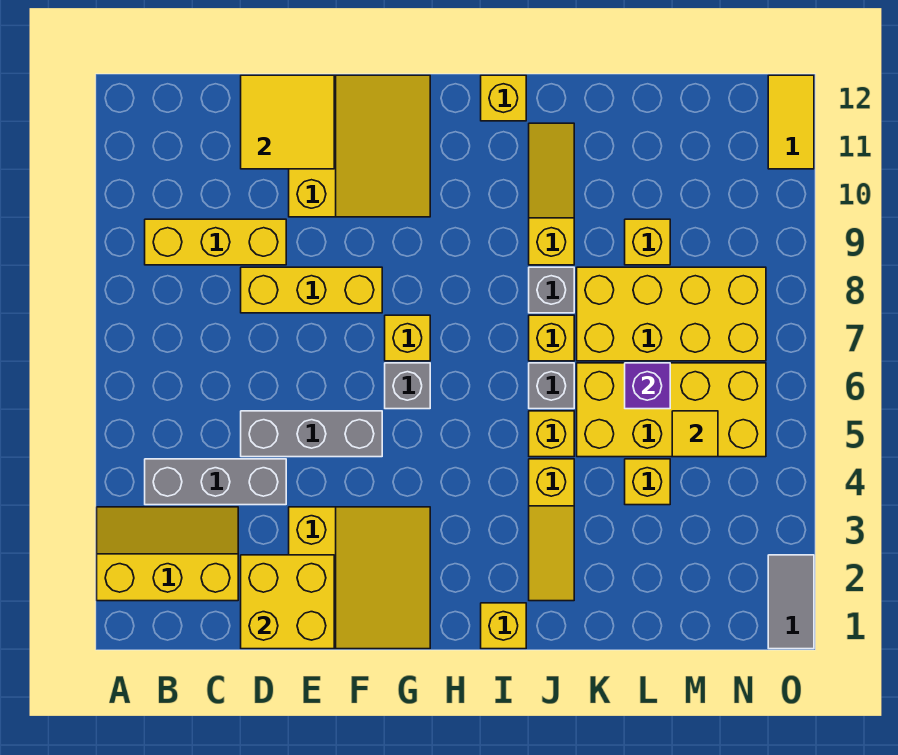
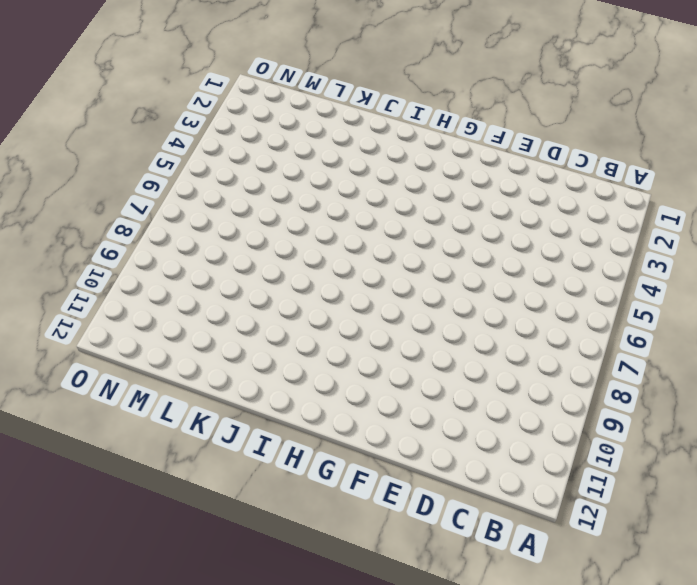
none -> yellow 2x3 slope [97,507,238,601]
none -> grey 1x3 brick [145,459,286,505]
none -> yellow 1x3 brick [145,219,286,265]

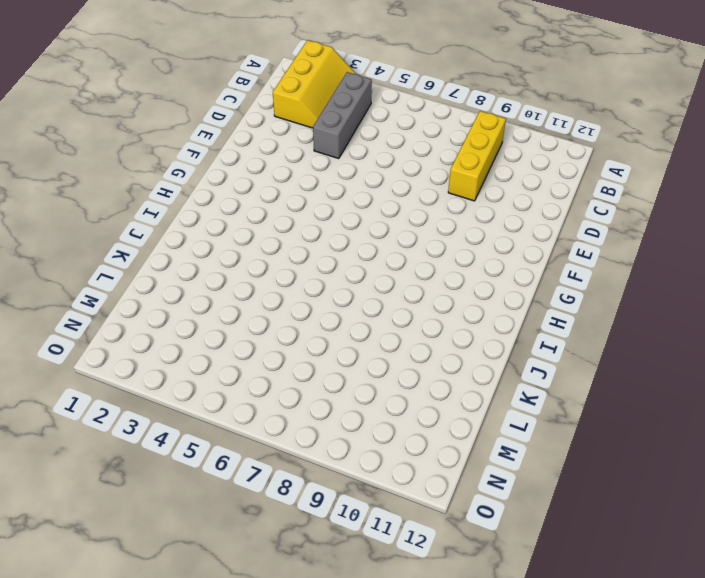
none -> grey 1x3 brick [241,411,382,457]
none -> yellow 1x3 brick [241,267,382,313]
none -> yellow 3x3 slope [289,507,430,649]

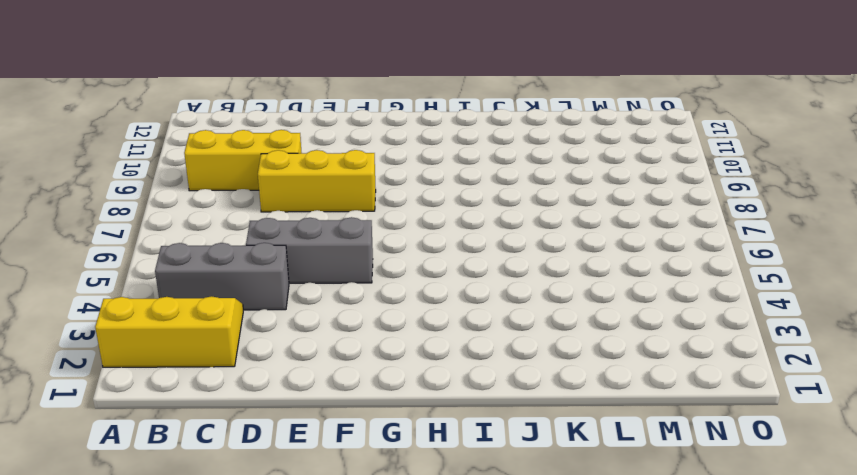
none -> yellow 3x3 slope [289,507,430,649]
none -> yellow 3x3 slope [289,75,430,217]
none -> grey 1x1 brick [385,363,430,409]

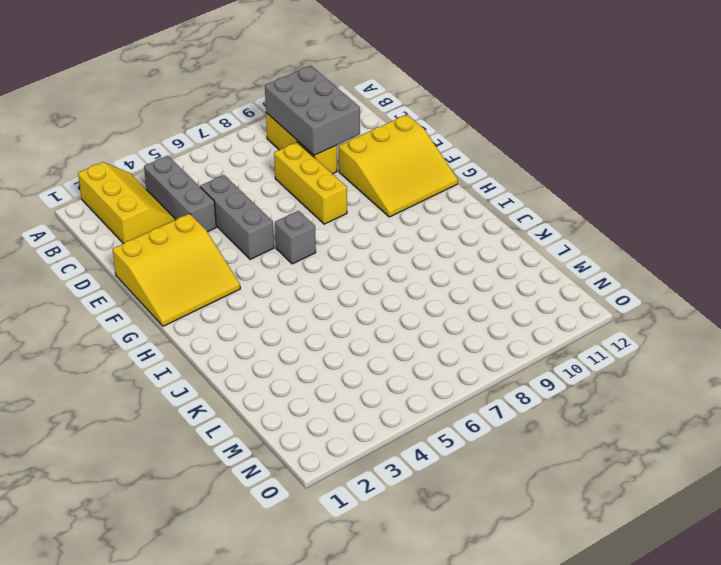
grey 2x3 brick [265,66,360,155] -> none
none -> yellow 1x1 brick [385,315,430,361]
none -> yellow 1x1 brick [481,603,526,649]
none -> yellow 1x1 brick [481,75,526,121]

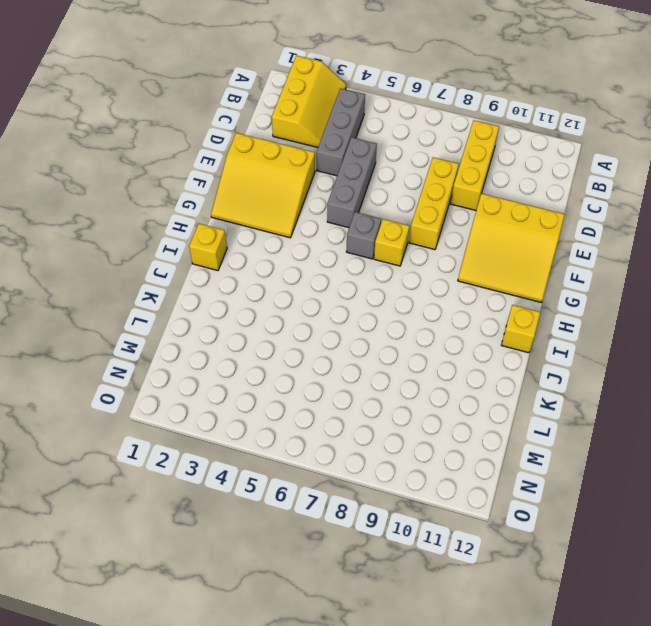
none -> yellow 1x3 slope [529,459,574,601]
none -> yellow 1x1 brick [529,411,574,457]
none -> grey 1x1 brick [529,363,574,409]

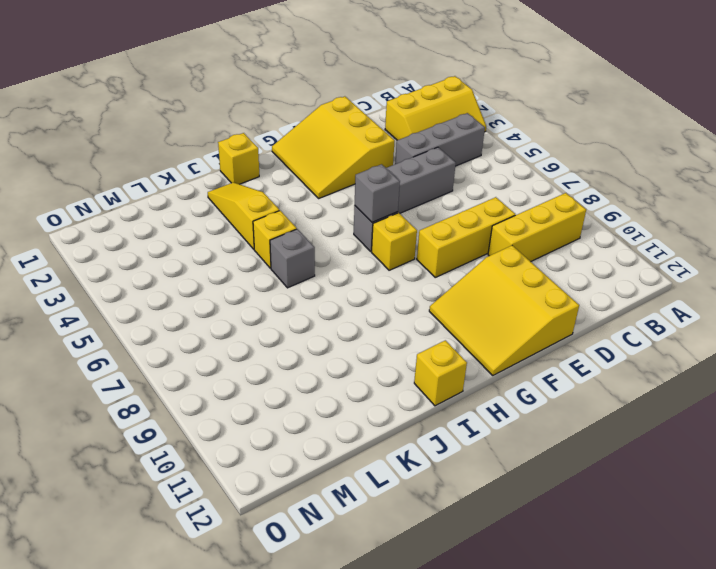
grey 1x1 brick [355,164,400,222] -> grey 1x1 brick moved to [529,267,574,313]
none -> yellow 1x1 brick [529,315,574,361]
none -> yellow 1x3 slope [529,123,574,265]
none -> yellow 2x4 brick [577,363,766,457]

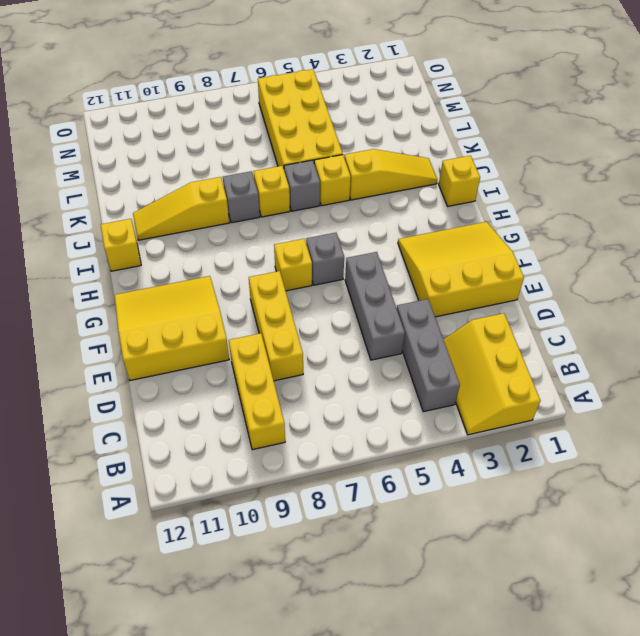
none -> yellow 2x4 brick [577,267,766,361]
none -> yellow 1x1 brick [625,459,670,505]
none -> yellow 1x1 brick [625,219,670,265]

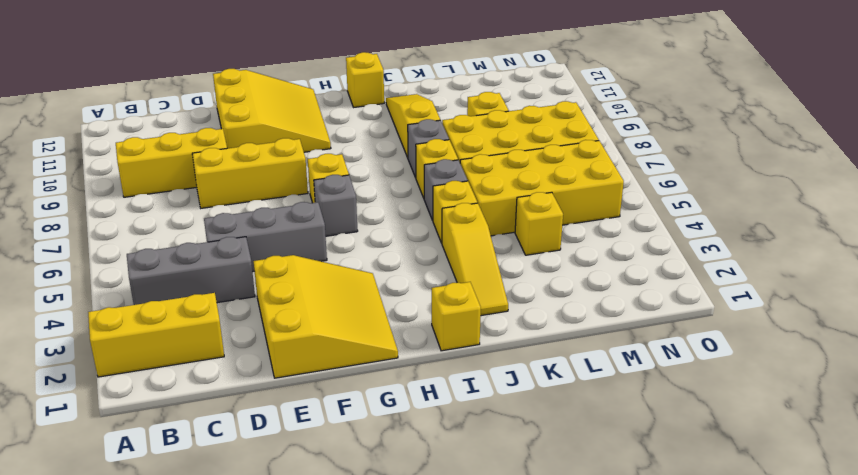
none -> grey 1x2 tile [768,555,814,649]
none -> yellow 1x2 tile [768,75,814,169]
none -> yellow 2x2 brick [241,555,334,649]

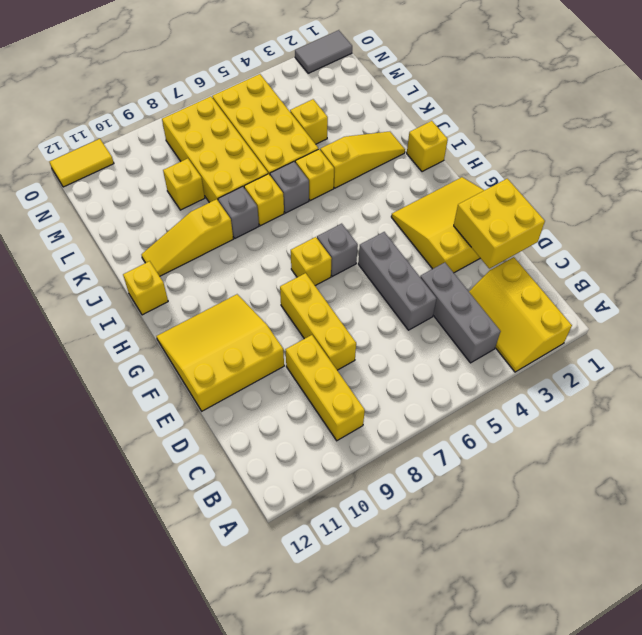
none -> yellow 2x2 tile [241,75,334,169]
none -> purple 1x1 brick [625,363,670,409]
none -> yellow 1x1 tile [672,411,718,457]

